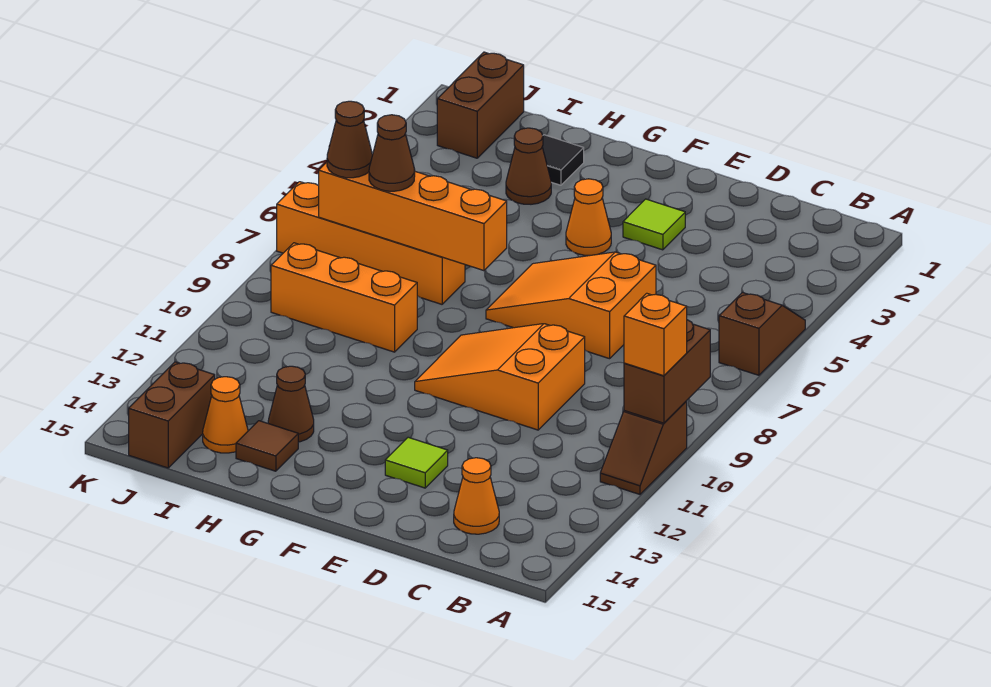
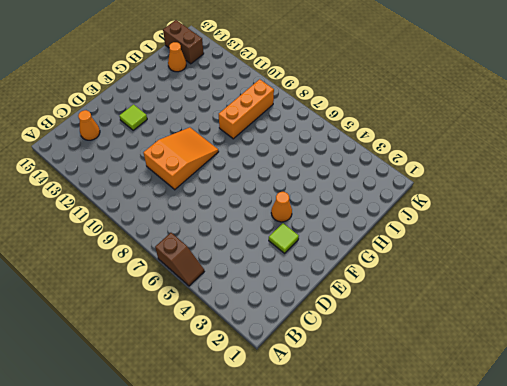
none -> brown 1x2 slope [600,401,687,494]
none -> orange 2x3 slope [486,252,656,359]
none -> black 1x1 tile [542,135,584,185]

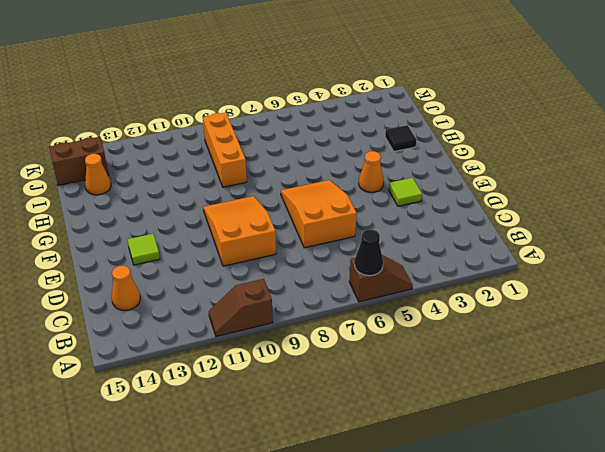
black 1x1 cone [355,230,383,276] -> none
none -> brown 1x1 cone [506,128,551,204]
none -> orange 1x4 brick [277,182,465,304]
none -> brown 1x1 cone [268,366,314,442]

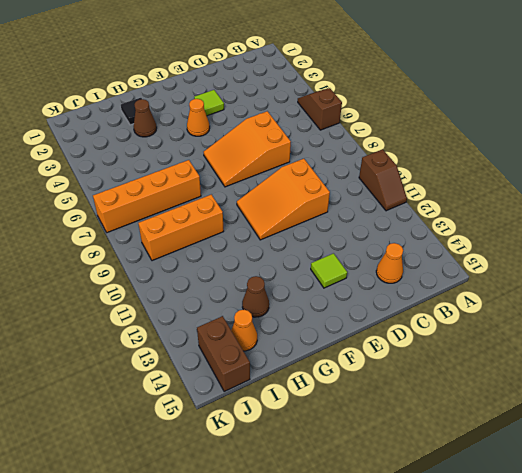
none -> brown 1x1 tile [236,421,298,471]
none -> brown 1x2 brick [437,52,524,158]
none -> brown 1x2 brick [624,320,710,423]

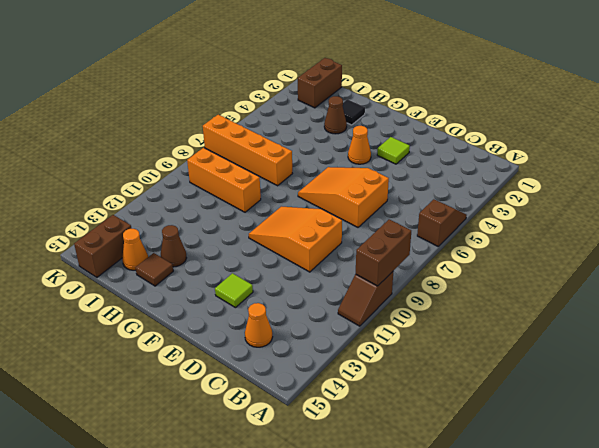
none -> orange 1x4 brick [319,162,507,271]
none -> orange 1x1 brick [624,293,687,376]
none -> brown 1x1 cone [369,115,415,191]

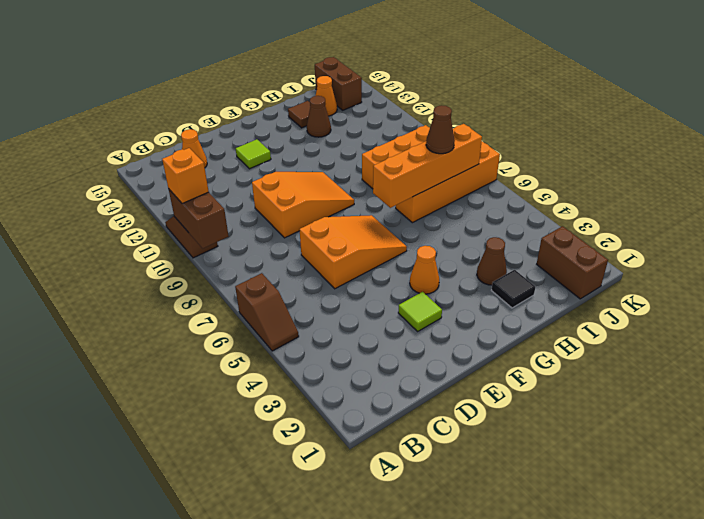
none -> brown 1x1 cone [327,101,372,178]

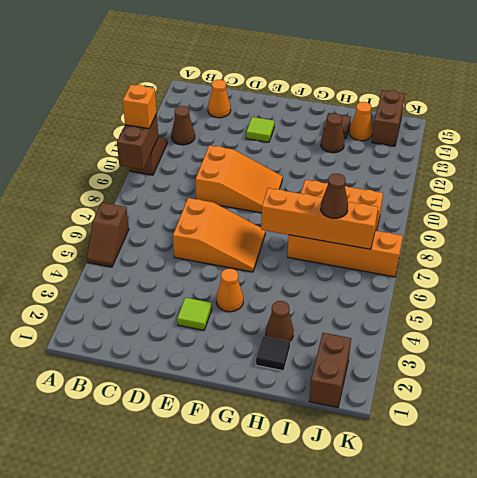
brown 1x1 cone [171,106,195,145] -> brown 1x1 cone moved to [327,101,372,178]

